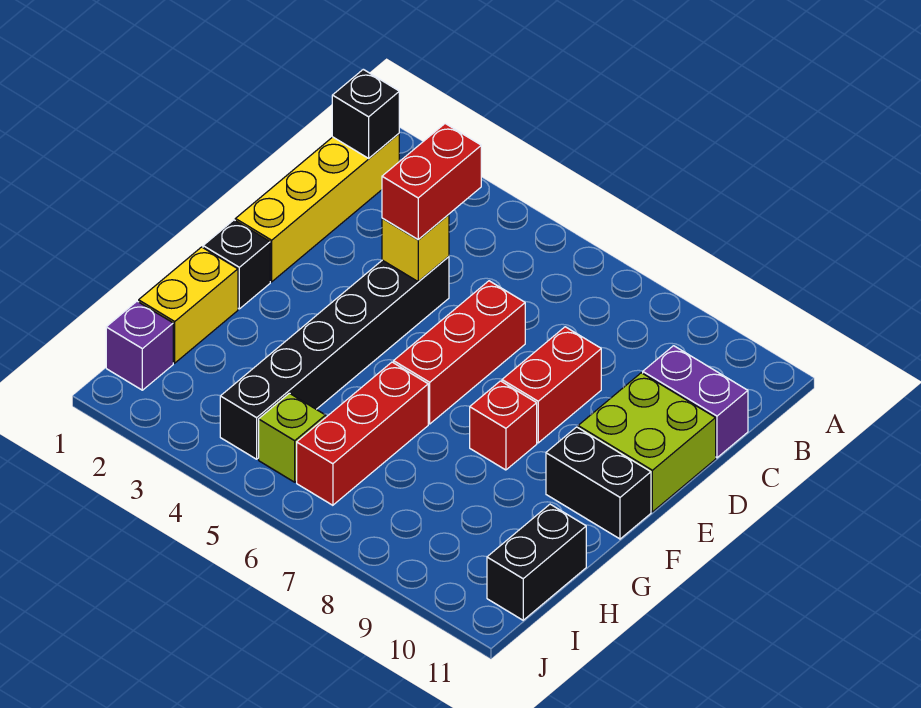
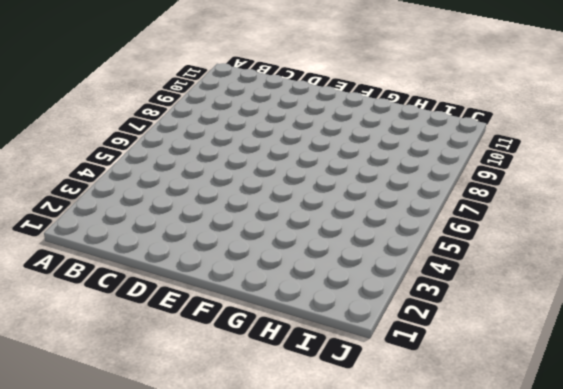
none -> yellow 1x4 brick [235,134,399,282]
none -> purple 1x2 brick [643,346,748,458]
none -> black 1x6 brick [220,257,449,459]

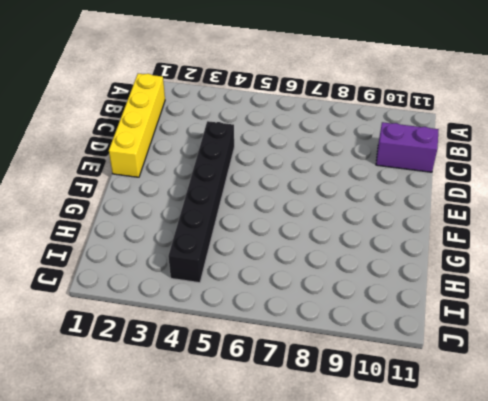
none -> red 1x3 brick [394,281,525,424]
none -> red 1x2 brick [502,327,601,443]
none -> lime 2x2 brick [578,373,716,512]

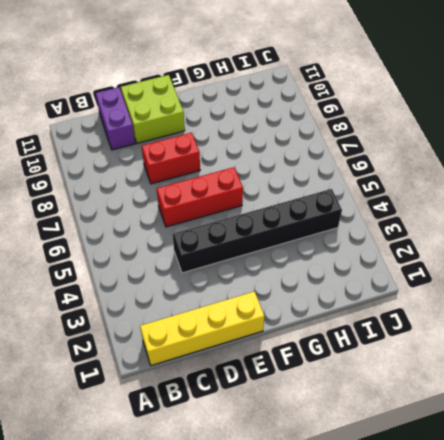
none -> black 1x1 brick [203,220,270,309]
none -> red 1x1 brick [470,381,537,470]
none -> black 1x2 brick [546,427,651,539]

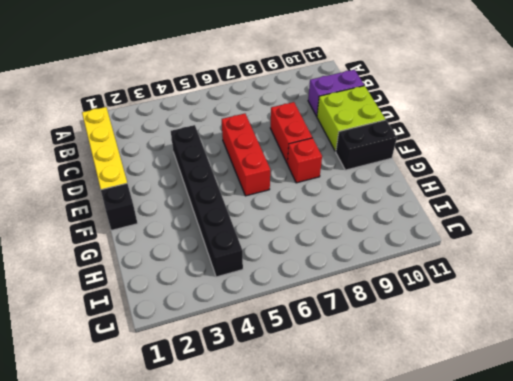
none -> yellow 1x2 brick [139,247,238,363]
none -> red 1x3 brick [297,362,428,505]
none -> black 1x2 brick [487,504,586,620]

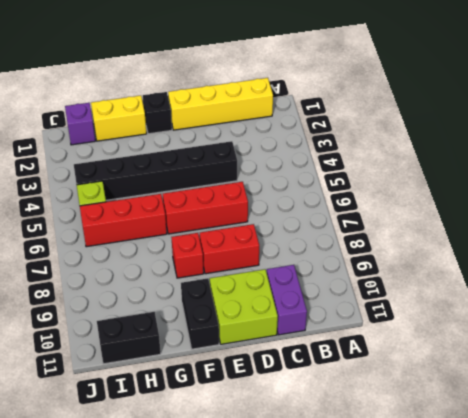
none -> black 1x1 brick [332,69,399,158]
none -> yellow 1x1 brick [382,214,449,281]
none -> red 1x2 brick [382,124,481,240]

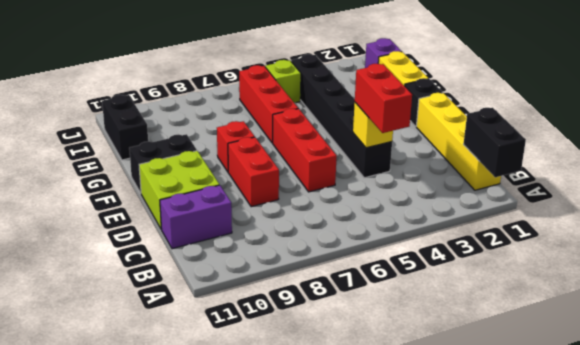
black 1x2 brick [463,108,526,177] -> black 1x1 brick [332,69,399,158]

